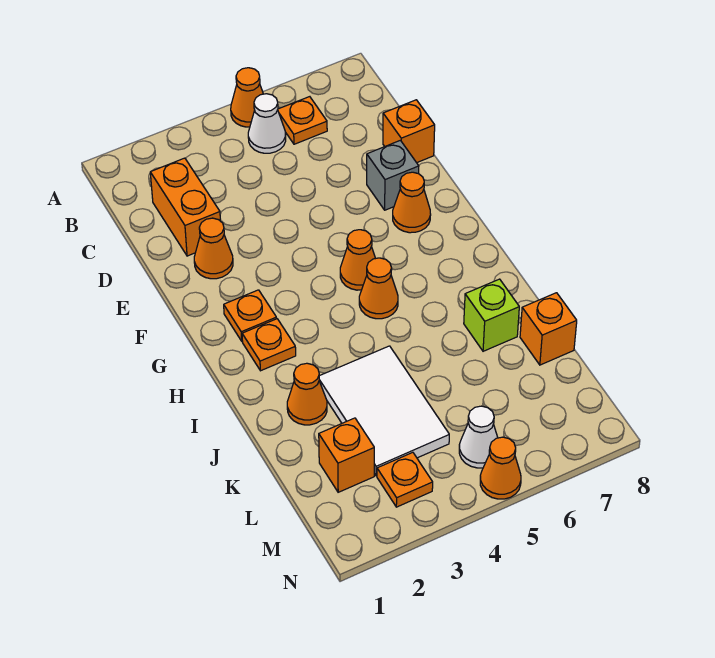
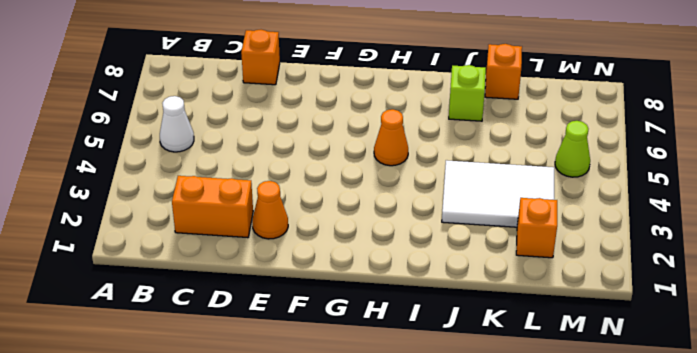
lime 1x1 cone [555,121,590,177] -> white 1x1 cone [459,406,498,468]
none -> orange 1x1 cone [231,68,263,127]
none -> orange 1x1 plate [278,97,327,144]
none -> grey 1x1 brick [367,140,419,210]

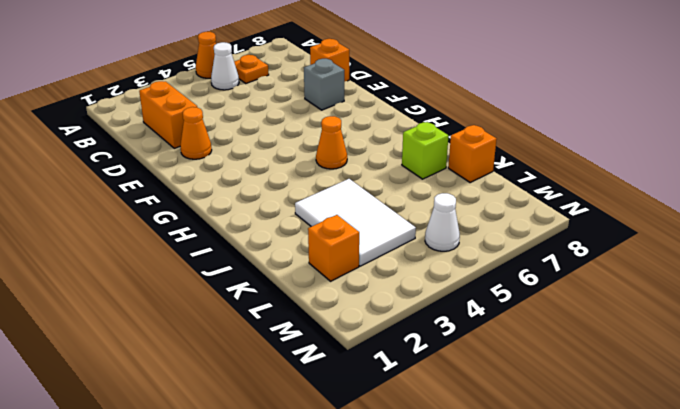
none -> orange 1x1 cone [393,172,431,233]
none -> orange 1x1 plate [224,290,277,341]
none -> orange 1x1 cone [340,230,376,290]

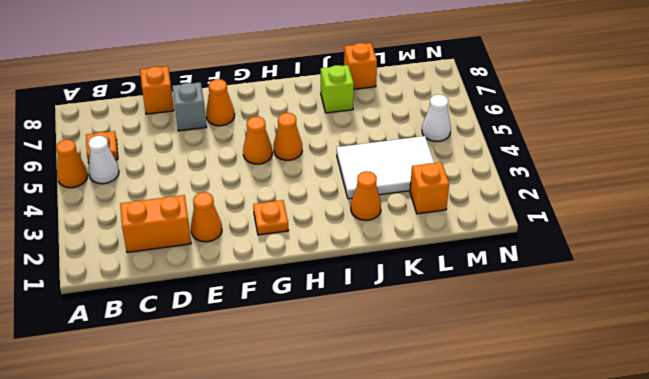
none -> orange 1x1 plate [242,319,296,371]
none -> orange 1x1 plate [377,452,433,507]
none -> orange 1x1 cone [480,437,521,499]

